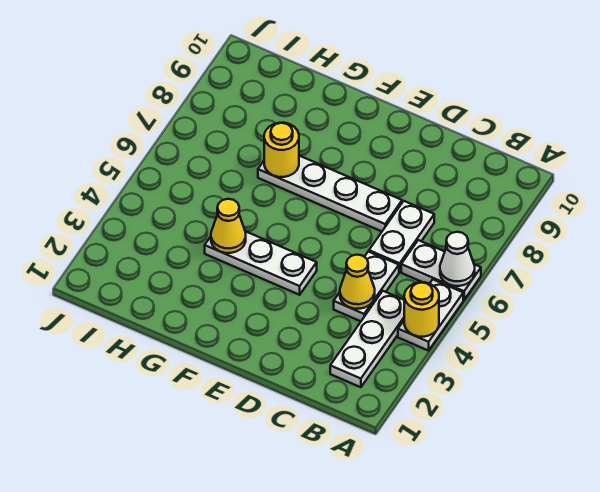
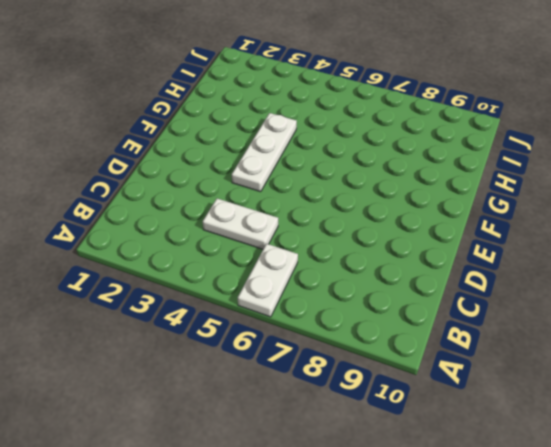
none -> white 1x2 plate [398,280,463,351]
none -> white 1x3 plate [330,291,404,387]
none -> white 1x2 plate [369,201,434,272]

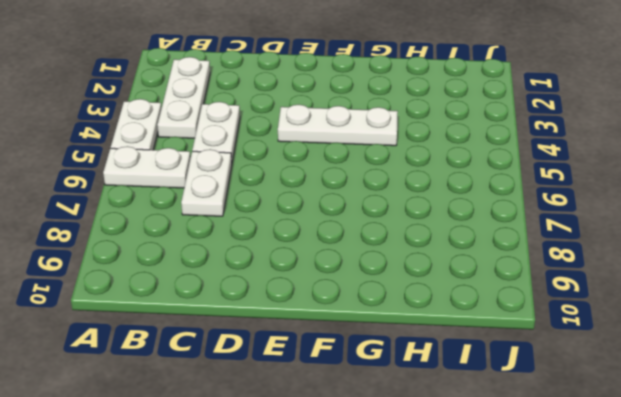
none -> white 1x4 plate [258,156,402,231]
none -> yellow 1x1 round brick [404,282,439,337]
none -> white 1x1 cone [440,232,475,286]

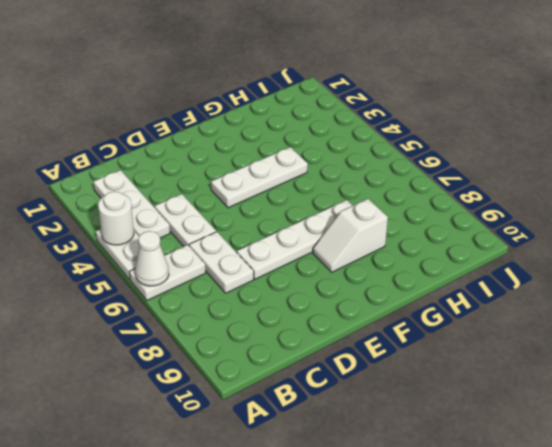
white 1x1 round brick [98,191,134,245] -> yellow 1x1 round brick [404,282,439,337]
white 1x2 slope [313,199,388,272] -> none
none -> yellow 1x1 cone [340,255,375,309]
none -> yellow 1x1 cone [211,199,246,253]
none -> yellow 1x1 round brick [264,123,299,177]

